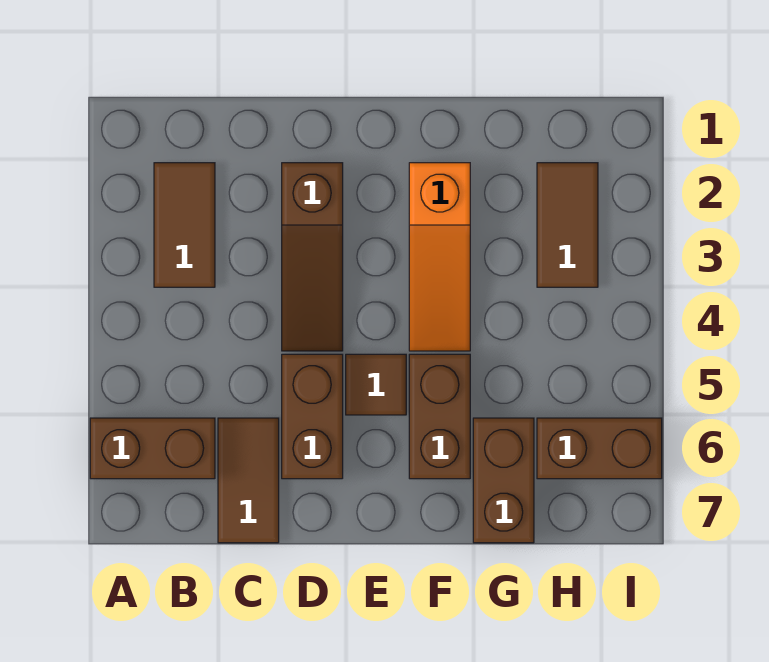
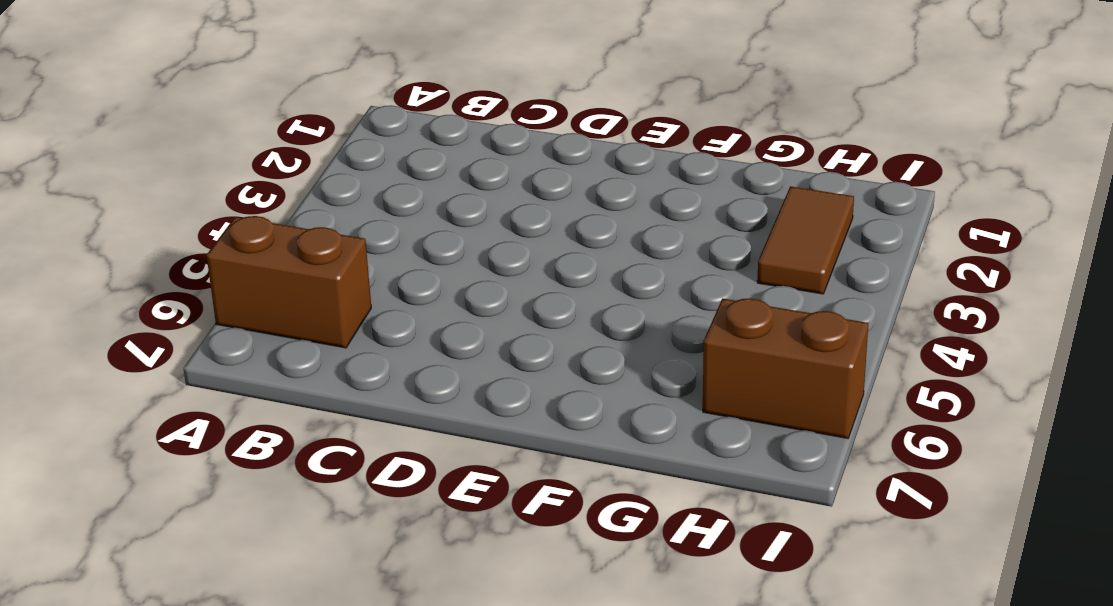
none -> brown 1x2 tile [154,163,215,287]
none -> brown 1x2 tile [218,418,279,543]

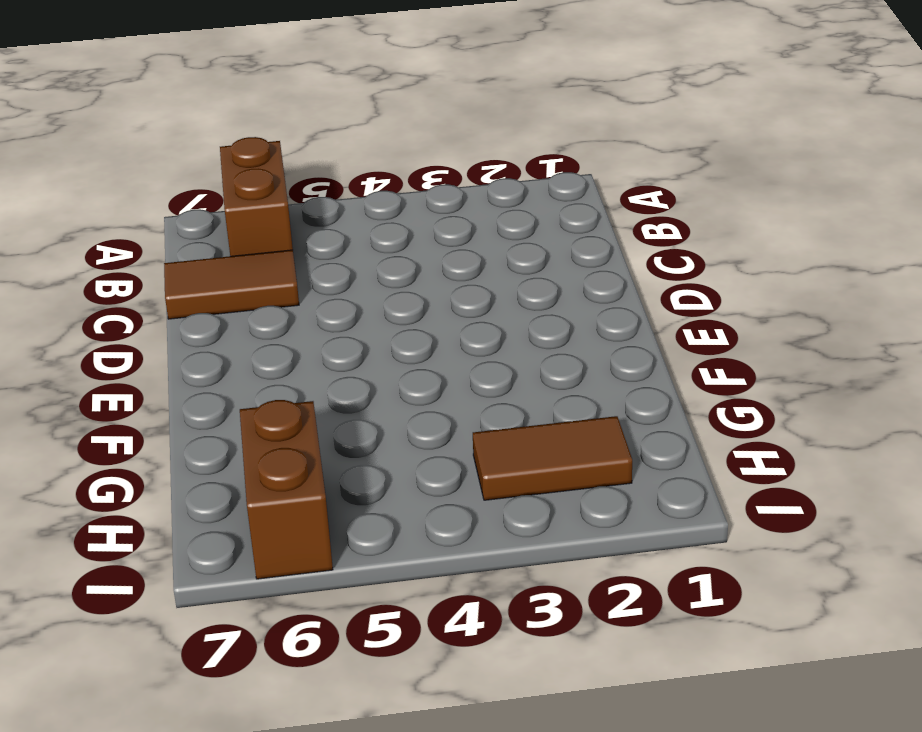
none -> brown 1x2 tile [154,163,215,287]
none -> brown 1x3 slope [282,163,343,351]

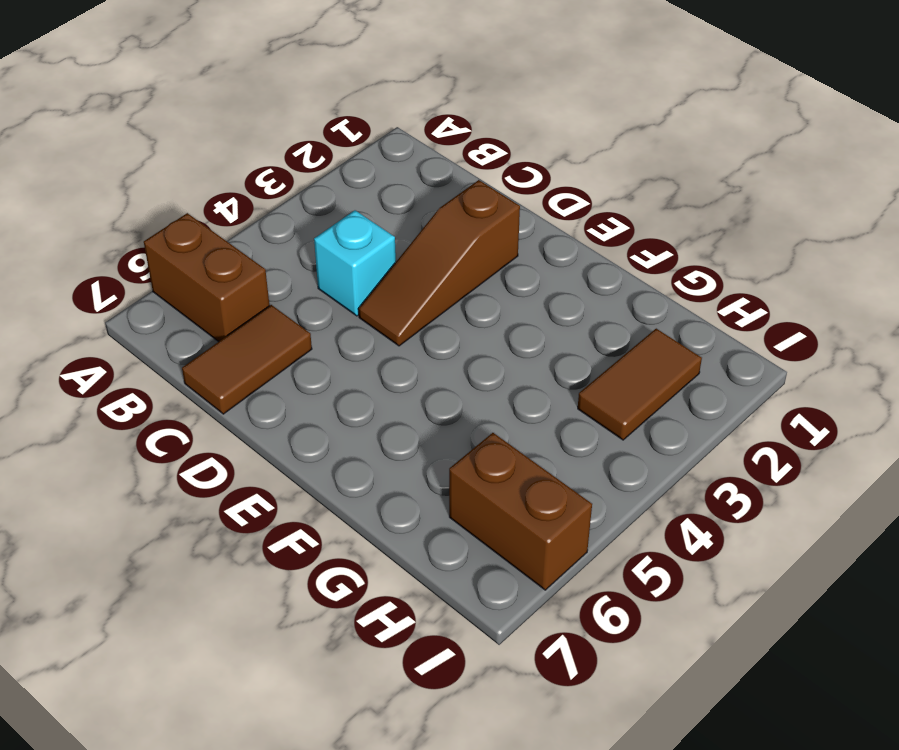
cyan 1x1 brick [314,210,396,316] -> none
none -> brown 1x2 tile [154,163,215,287]
none -> brown 1x2 brick [282,354,343,479]

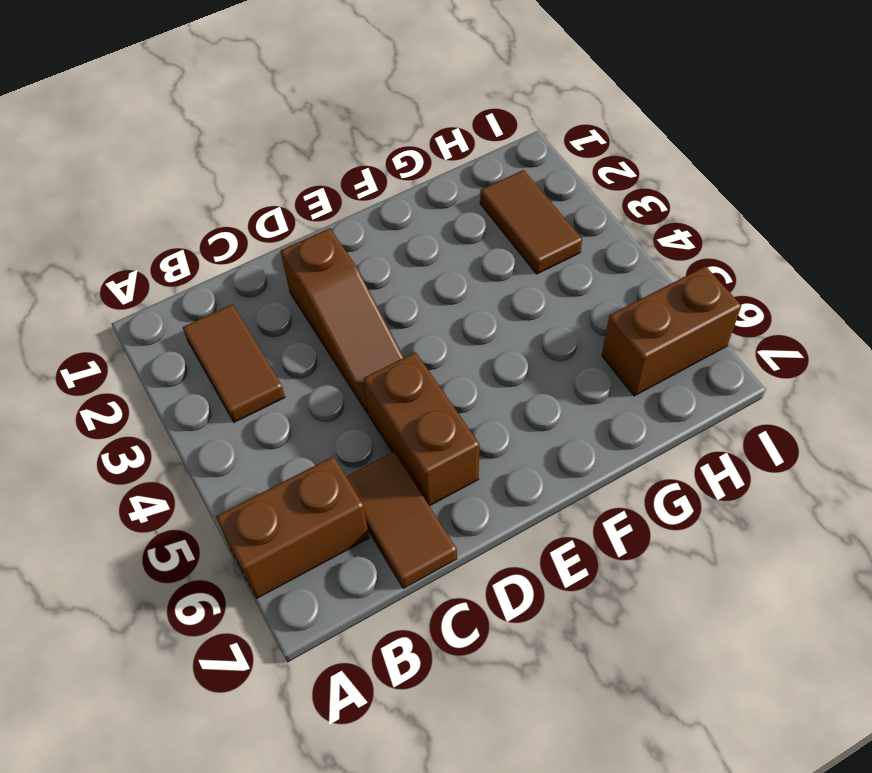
none -> brown 1x1 tile [346,354,406,415]
none -> orange 1x3 slope [409,163,470,351]

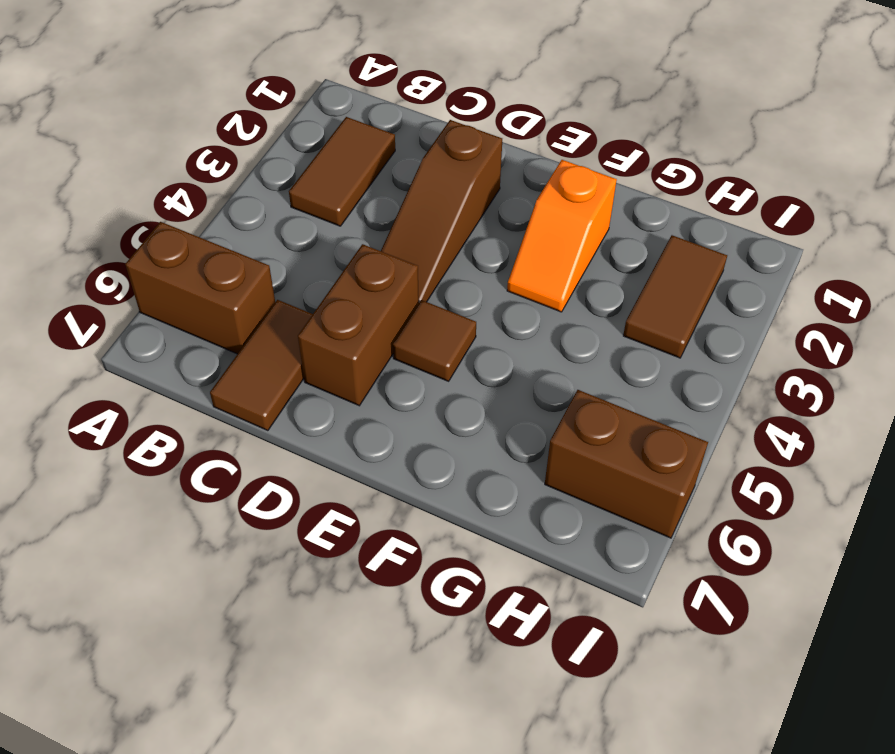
orange 1x2 slope [507,160,617,312] -> orange 1x3 slope [409,163,470,351]
none -> brown 1x2 brick [409,354,470,479]
none -> brown 1x2 brick [473,418,534,543]

